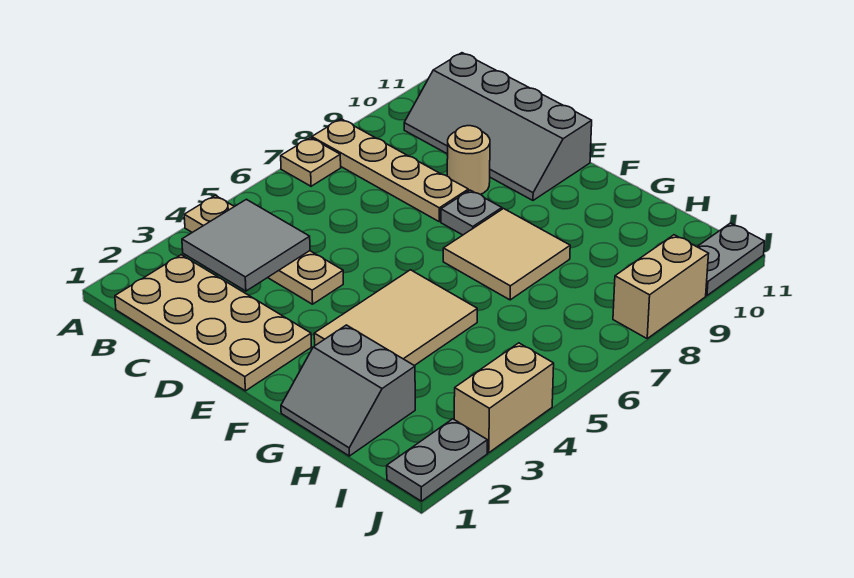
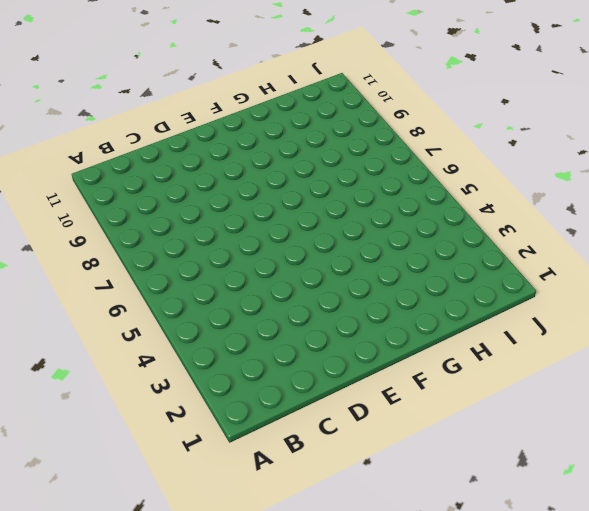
none -> tan 1x4 plate [184,195,343,304]
none -> tan 1x1 plate [281,138,341,186]
none -> tan 1x4 plate [312,119,468,222]

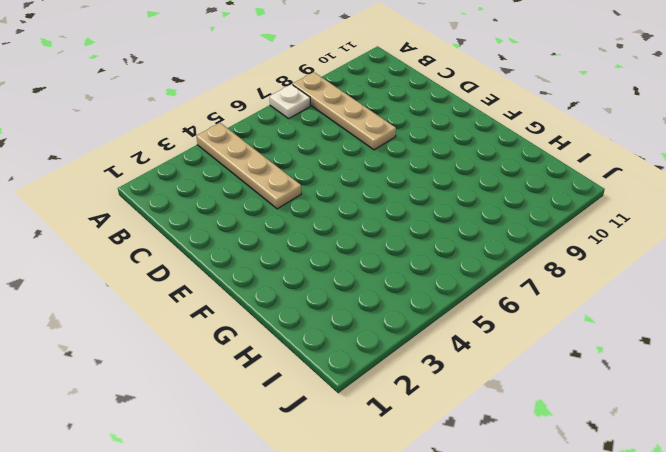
white 1x1 plate [270,84,310,119] -> tan 1x1 plate [281,138,341,186]
none -> tan 2x4 plate [115,255,311,391]
none -> grey 2x4 slope [404,53,592,200]
none -> tan 1x1 round brick [447,126,490,194]

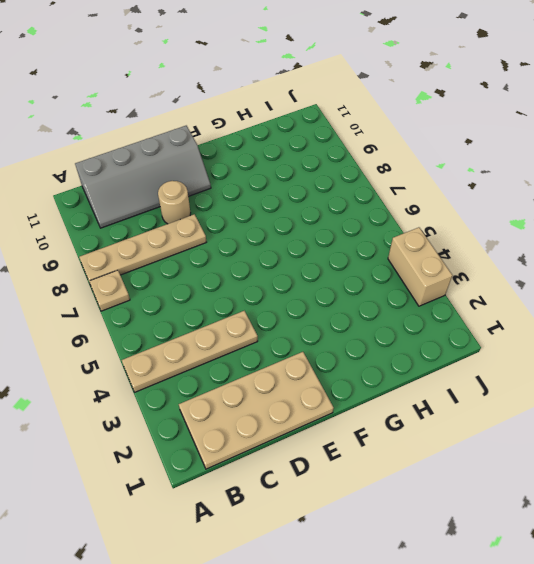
none -> grey 1x1 plate [441,190,502,235]
none -> tan 2x3 tile [314,270,477,366]
none -> tan 2x2 tile [443,209,570,300]

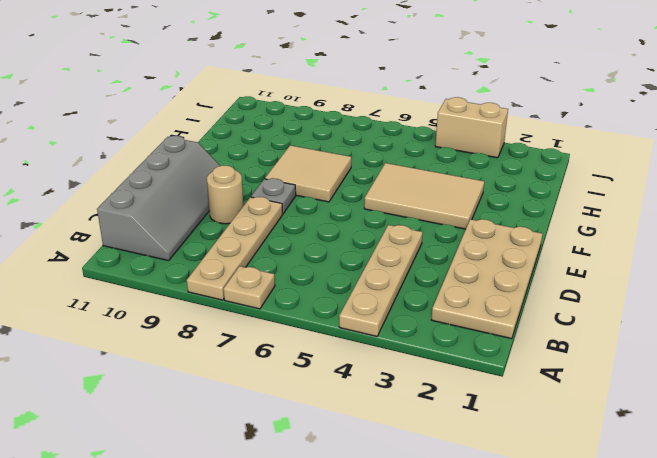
none -> grey 2x2 slope [281,325,415,456]
none -> grey 1x2 plate [387,419,487,501]
none -> tan 1x2 brick [613,235,709,338]

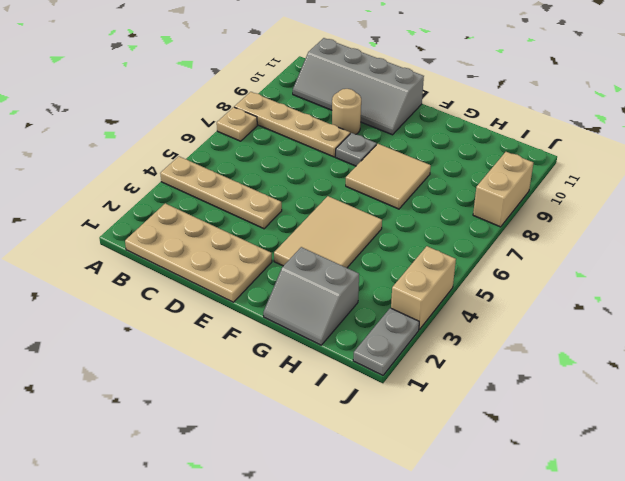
none -> grey 1x2 plate [697,223,765,296]
none -> grey 2x2 tile [182,199,310,291]

